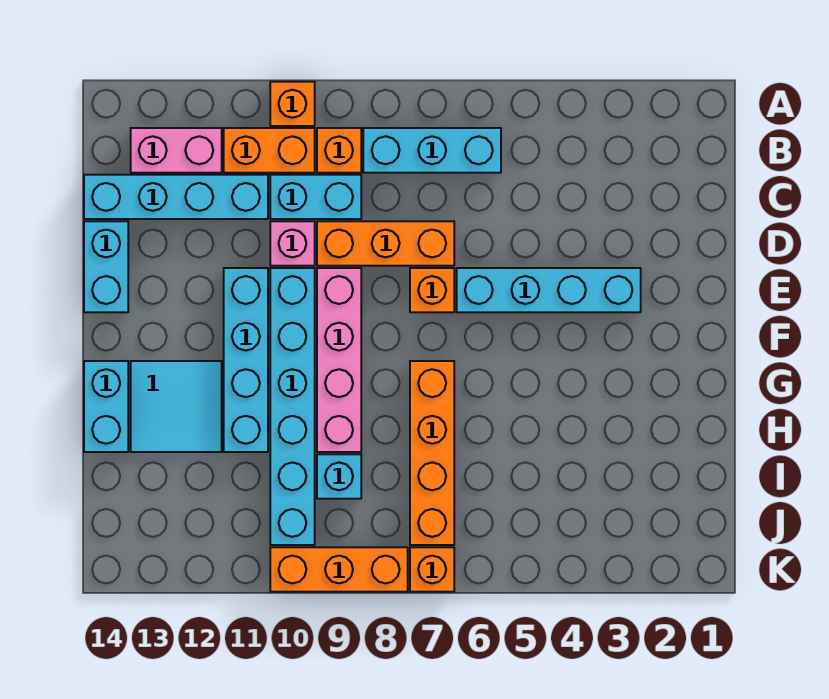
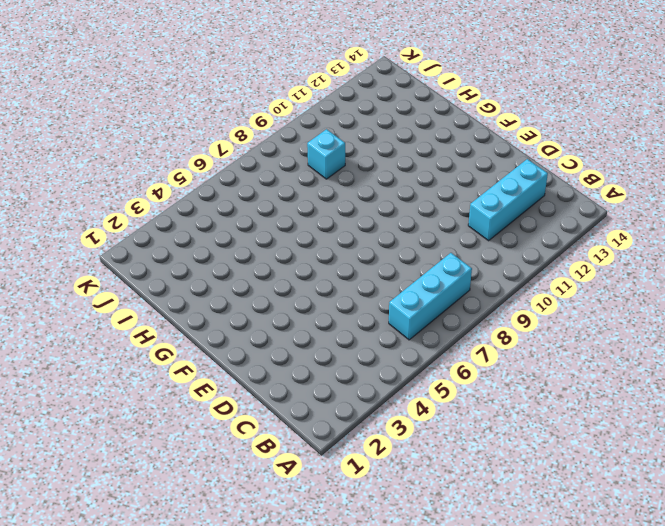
cyan 1x3 brick [468,159,548,241] -> cyan 1x4 brick [84,175,268,219]
none -> orange 1x1 brick [270,82,315,126]
none -> orange 1x1 brick [317,128,361,173]
none -> orange 1x2 brick [224,128,315,173]

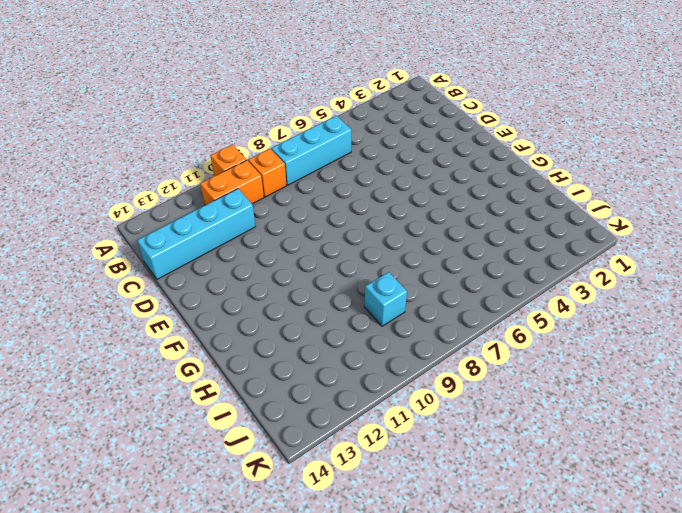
none -> pink 1x2 brick [131,128,222,173]
none -> cyan 1x2 brick [270,175,361,219]
none -> orange 1x3 brick [317,221,454,266]

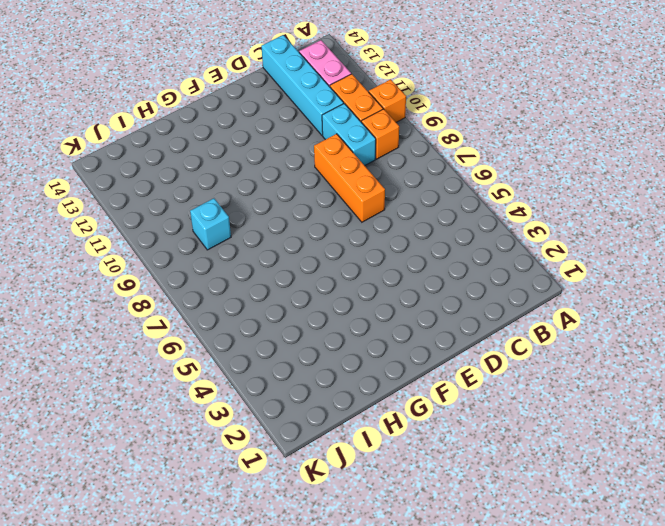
none -> cyan 1x3 brick [363,128,501,173]
none -> pink 1x1 brick [270,221,315,266]
none -> cyan 1x2 brick [84,221,128,312]

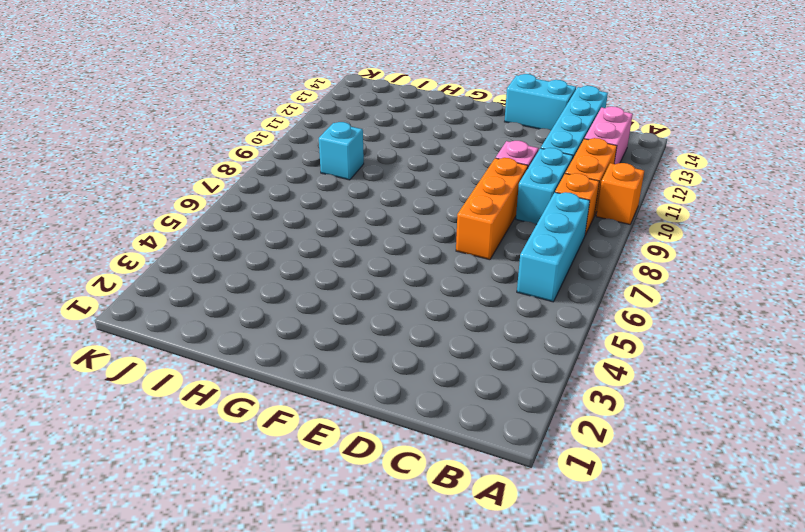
none -> cyan 1x4 brick [457,268,641,312]
none -> orange 1x1 brick [410,268,454,312]
none -> pink 1x4 brick [317,268,361,452]

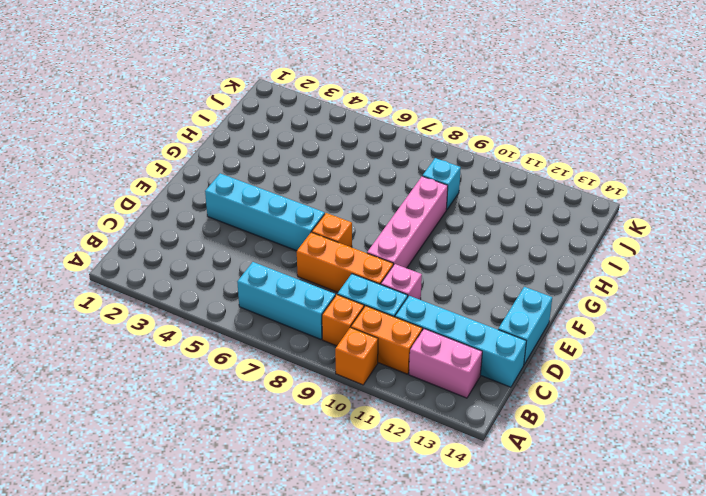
none -> cyan 1x6 brick [270,268,315,545]
none -> cyan 1x4 brick [224,268,268,452]
none -> orange 1x4 brick [410,361,454,545]

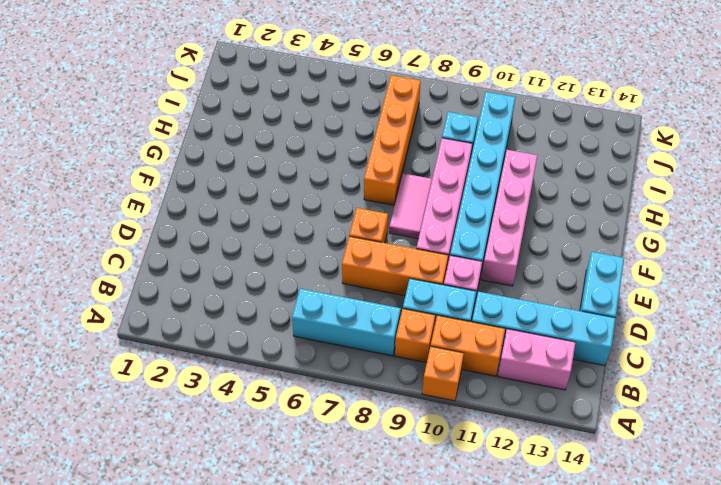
pink 1x4 brick [481,150,538,286] -> cyan 1x4 brick [224,268,268,452]
pink 1x2 tile [389,173,432,239] -> none
none -> cyan 1x4 brick [457,268,641,312]
none -> cyan 2x2 tile [131,361,222,452]
none -> cyan 1x2 brick [84,361,128,452]

